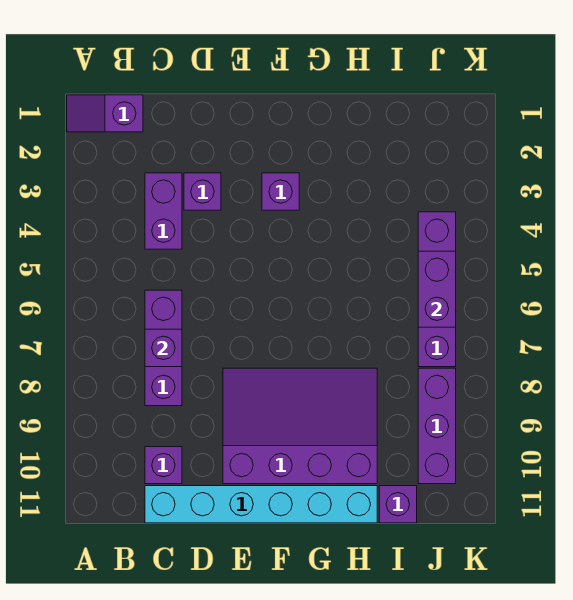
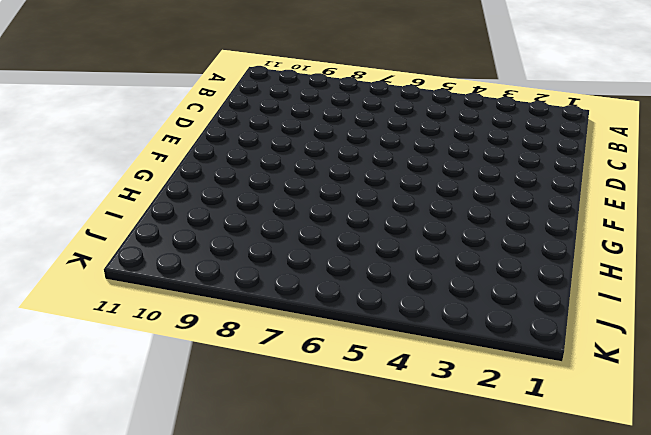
none -> purple 1x2 slope [67,95,143,132]
none -> purple 1x2 brick [145,173,182,249]
none -> purple 1x3 brick [145,290,182,406]

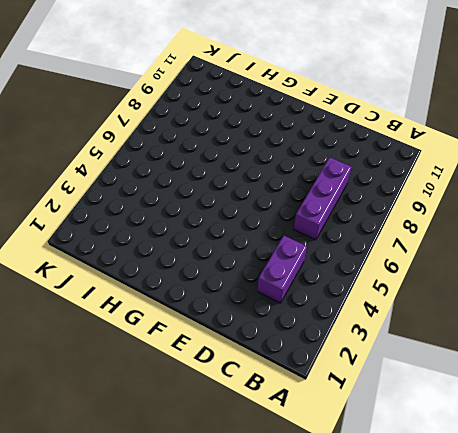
none -> purple 1x2 slope [67,95,143,132]
none -> purple 1x1 brick [145,447,182,484]
none -> cyan 1x6 brick [145,486,377,523]

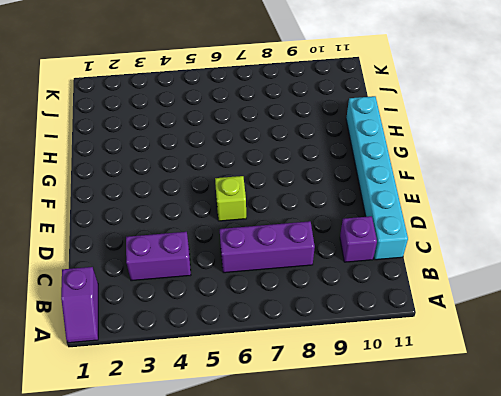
lime 1x1 brick [215,176,246,221] -> none
none -> purple 1x1 brick [184,173,221,210]
none -> purple 3x4 slope [223,368,377,484]
none -> purple 1x1 brick [262,173,299,210]

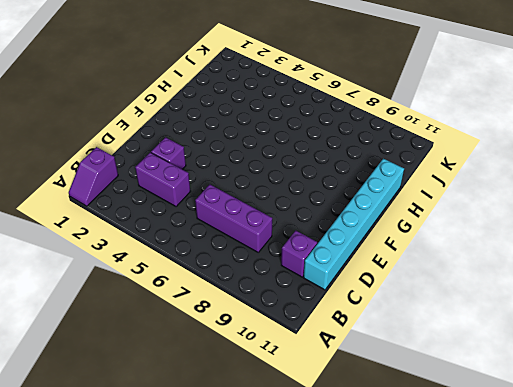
none -> purple 3x4 slope [223,368,377,484]
none -> purple 1x1 brick [262,173,299,210]
none -> purple 1x1 brick [379,486,417,523]

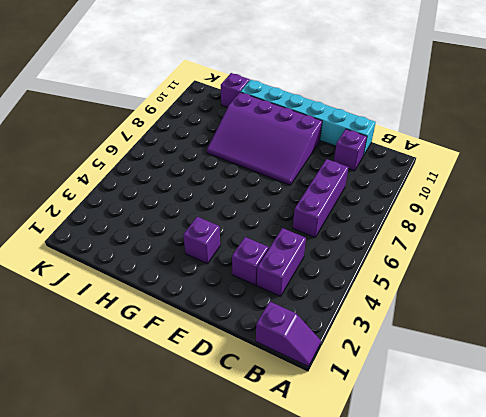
none -> purple 1x4 brick [418,212,456,367]
none -> purple 1x3 brick [418,368,456,484]
none -> purple 1x1 brick [145,329,182,367]

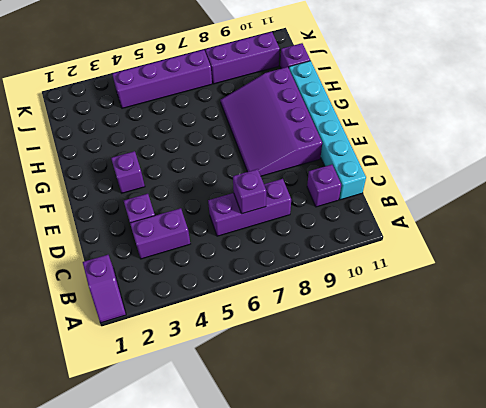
none -> purple 1x2 brick [418,251,456,327]

